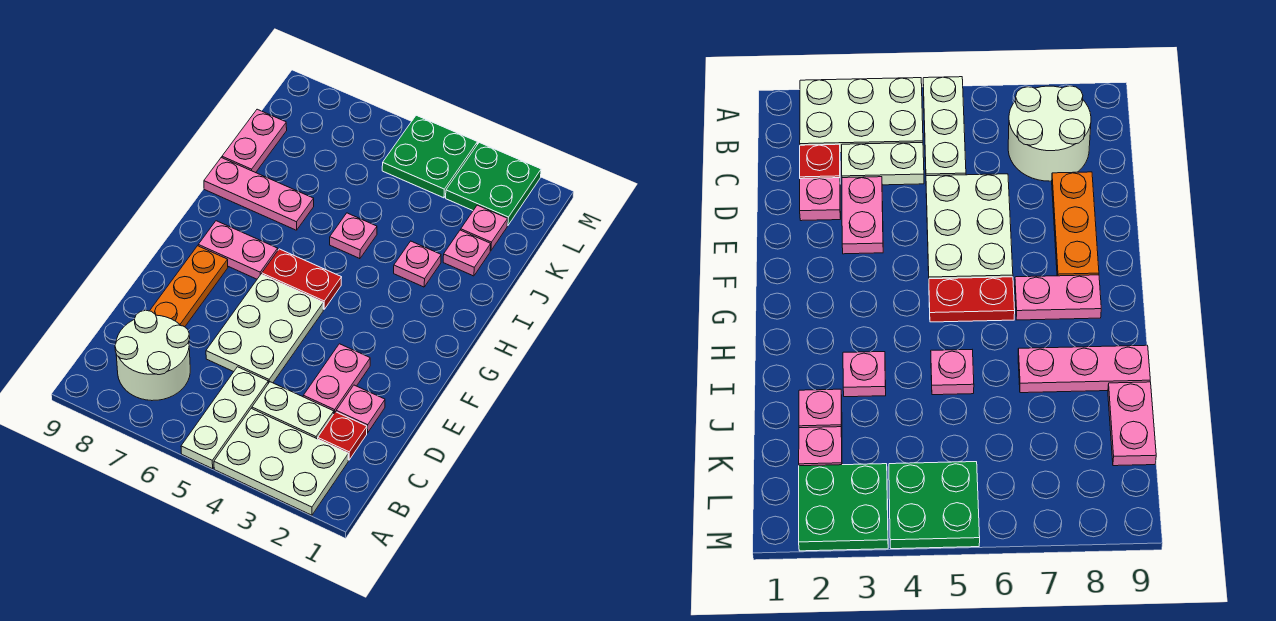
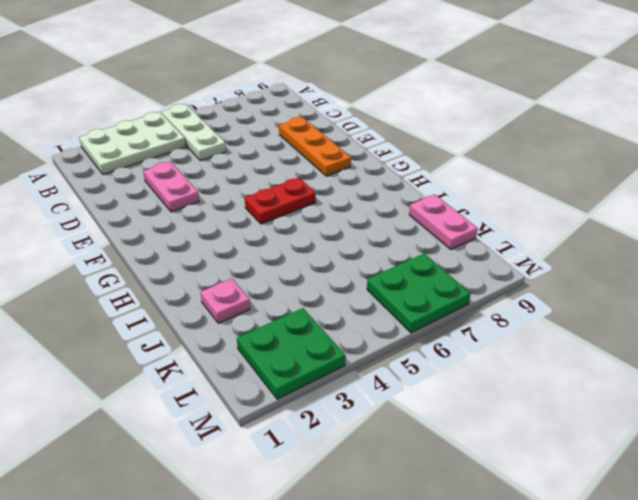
green 2x2 plate [367,253,471,333] -> green 2x2 plate moved to [382,115,477,198]
none -> white 2x2 round brick [115,310,190,401]
none -> red 1x1 plate [318,412,367,460]
none -> white 1x2 plate [252,382,334,439]

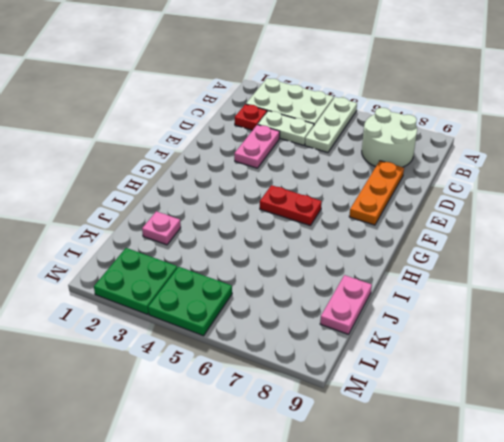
none -> pink 1x1 plate [336,385,385,433]
none -> white 2x3 plate [206,274,323,383]
none -> pink 1x2 plate [198,221,278,279]

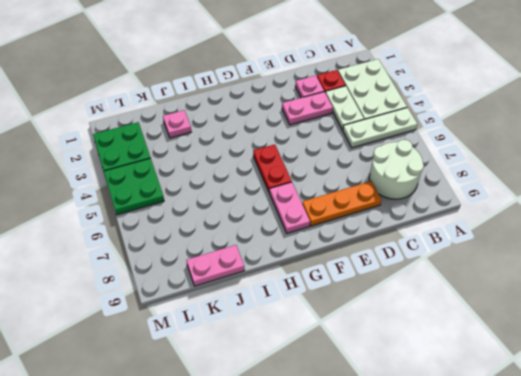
none -> white 2x3 plate [206,274,323,383]
none -> pink 1x1 plate [394,241,441,287]
none -> pink 1x1 plate [330,213,377,259]

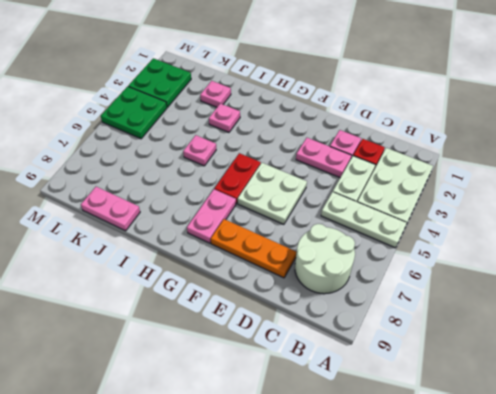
white 2x2 plate [238,163,307,224] -> white 2x3 plate [206,274,323,383]
none -> pink 1x3 plate [204,158,314,230]
none -> pink 1x1 plate [461,205,508,251]

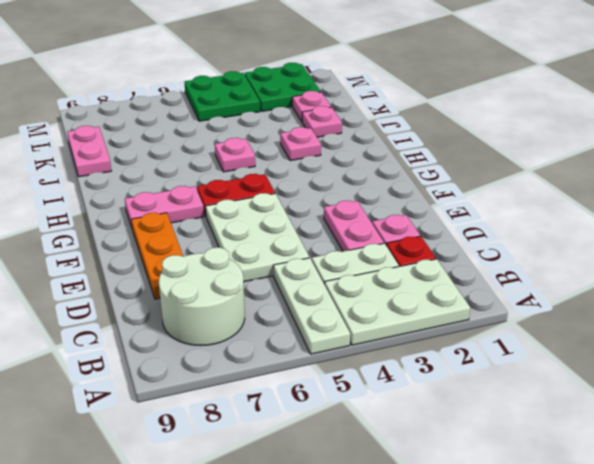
none -> pink 1x3 plate [204,158,314,230]

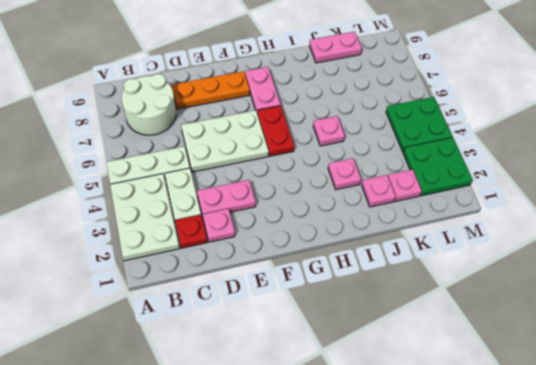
none -> pink 1x3 plate [204,158,314,230]

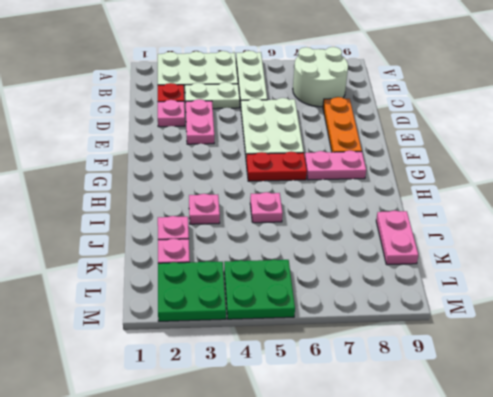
none -> pink 1x3 plate [204,158,314,230]

